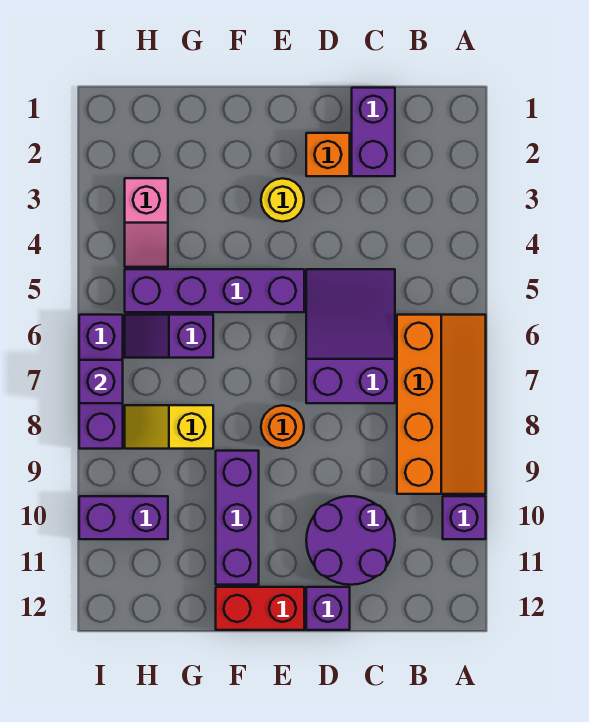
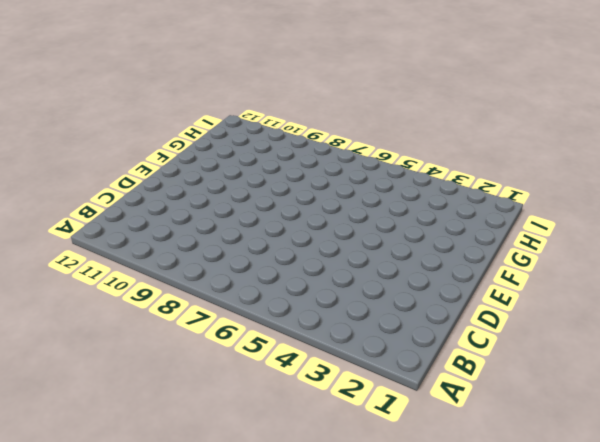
none -> orange 2x4 slope [397,315,486,494]
none -> purple 1x1 brick [443,496,486,539]
none -> purple 1x2 brick [352,88,395,176]

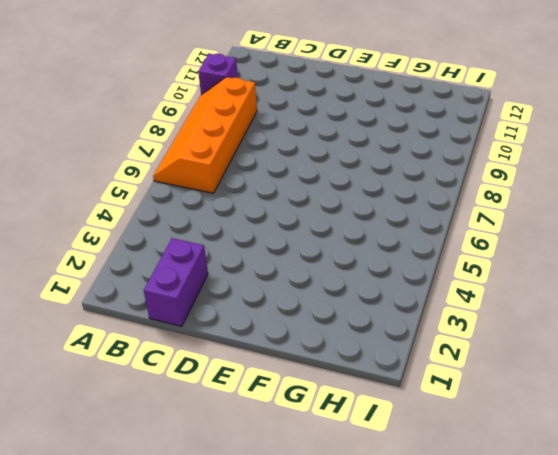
none -> purple 2x3 slope [306,269,395,403]
none -> purple 2x2 round brick [306,496,395,585]
none -> orange 1x1 brick [306,133,350,176]

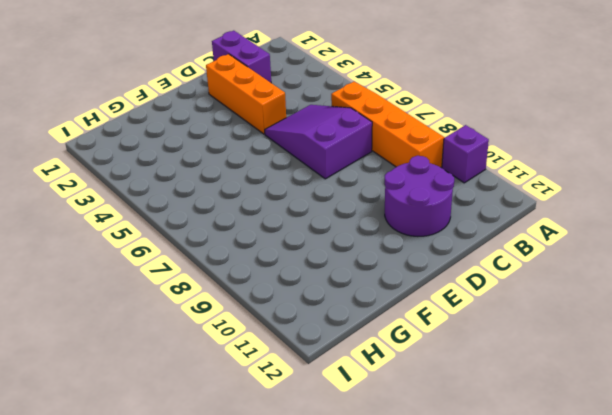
orange 1x3 brick [206,54,286,134] -> orange 1x1 brick [306,133,350,176]
none -> purple 1x1 brick [306,587,350,630]
none -> yellow 1x1 round brick [261,178,304,222]
none -> purple 1x4 brick [125,269,304,312]

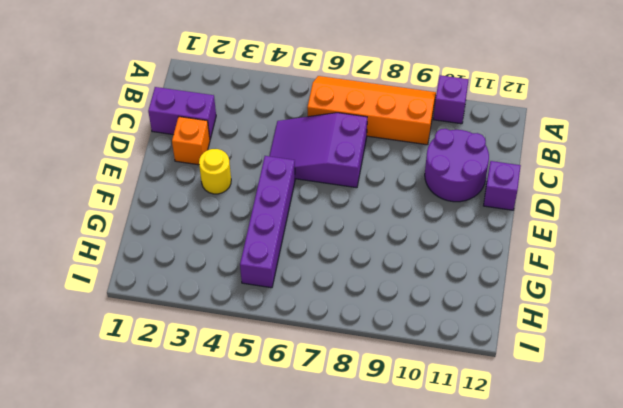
none -> orange 1x1 round brick [261,405,304,449]
none -> red 1x2 brick [216,587,304,630]
none -> purple 1x3 brick [216,451,259,585]

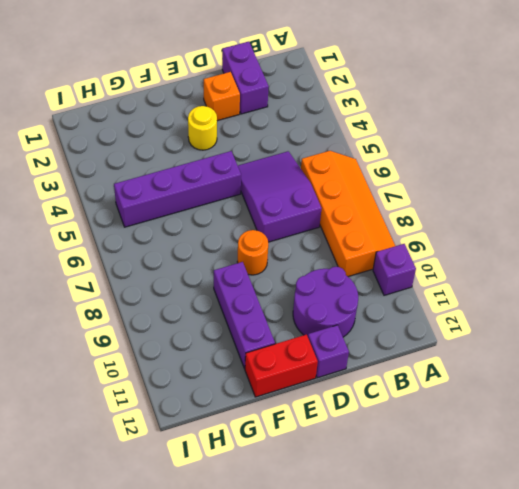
none -> purple 1x2 slope [125,315,213,358]
none -> yellow 1x2 slope [125,405,213,449]
none -> pink 1x2 slope [125,178,168,267]

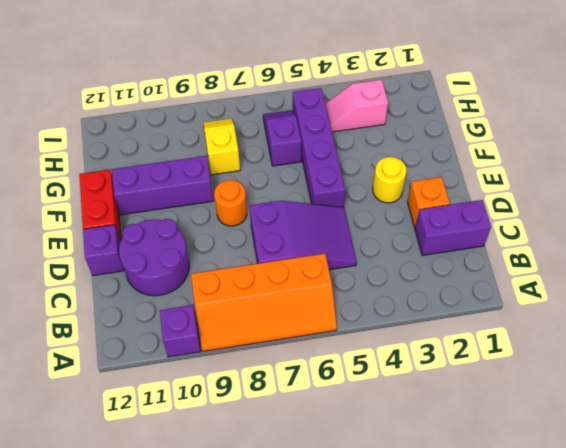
none -> purple 1x2 brick [79,496,168,539]
none -> purple 1x3 brick [79,315,123,449]
none -> purple 1x1 brick [79,360,123,403]

